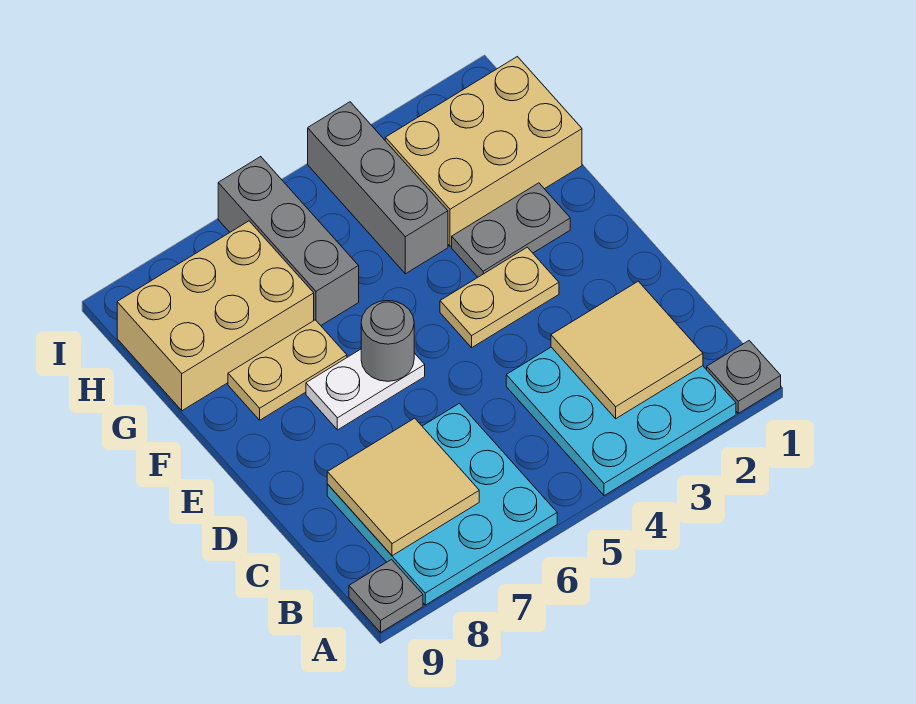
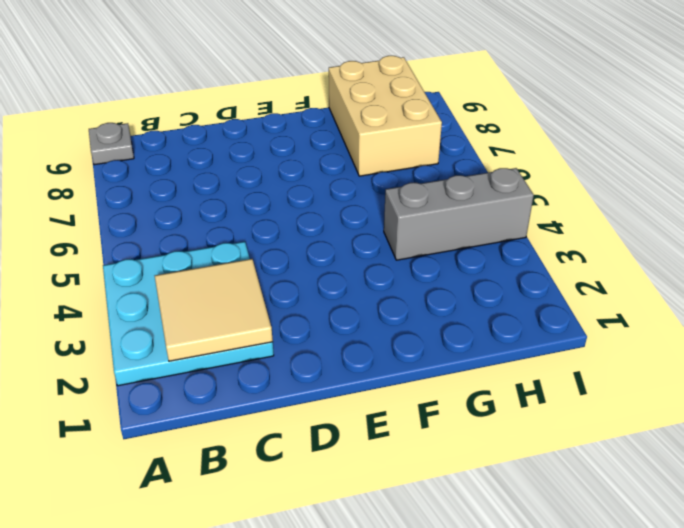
none -> grey 1x1 plate [707,341,781,413]
none -> cyan 3x3 plate [327,403,557,605]
none -> tan 1x2 plate [440,247,559,347]

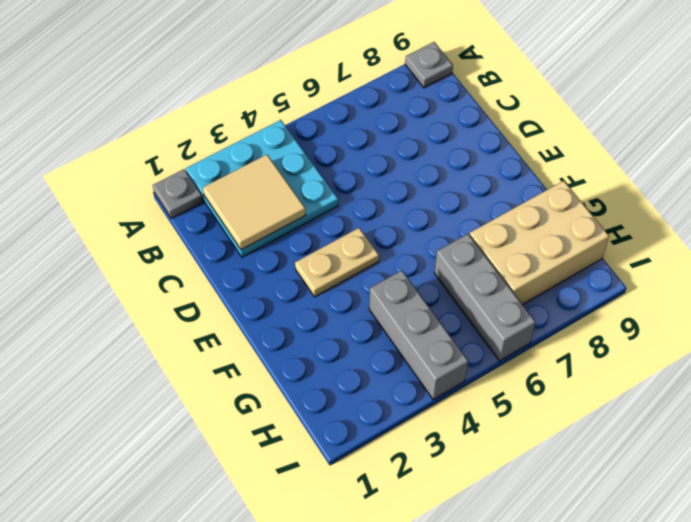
none -> cyan 3x3 plate [327,403,557,605]
none -> white 1x2 plate [306,349,425,430]
none -> grey 1x2 plate [452,183,570,277]

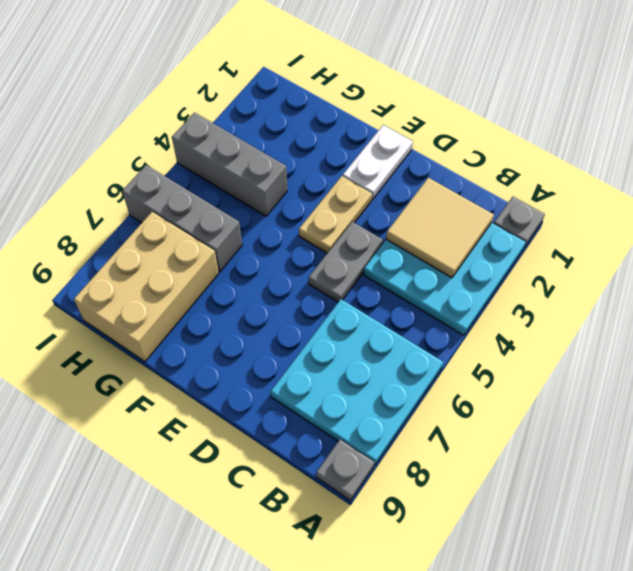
grey 1x2 plate [309,222,383,302] -> grey 1x2 plate moved to [452,183,570,277]
white 1x2 plate [343,125,413,200] -> white 1x2 plate moved to [306,349,425,430]
none -> tan 1x2 plate [228,320,347,420]
none -> tan 2x3 brick [385,57,582,246]
none -> tan 2x2 tile [327,418,479,556]

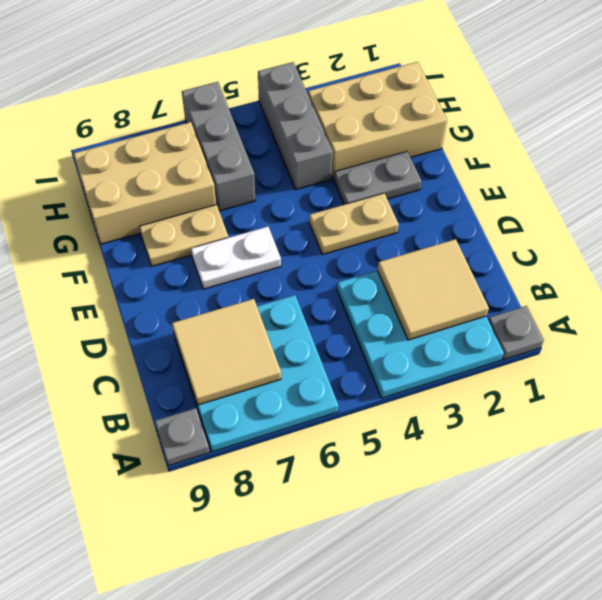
none -> grey 1x1 round brick [361,301,414,381]

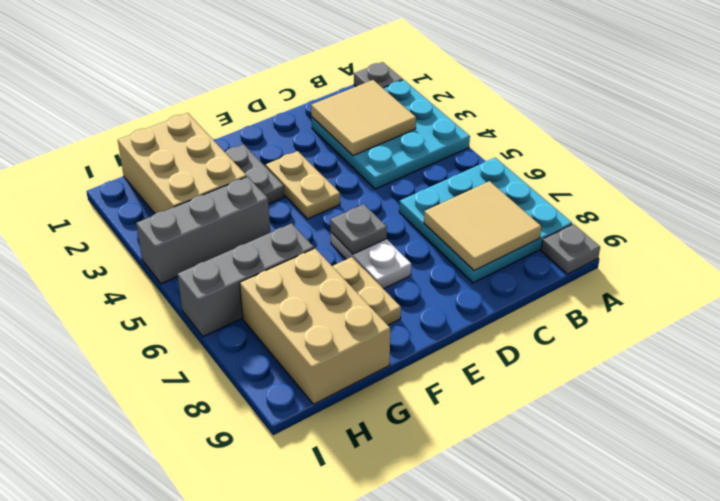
grey 1x1 plate [330,204,387,254] -> grey 1x1 round brick [361,301,414,381]

